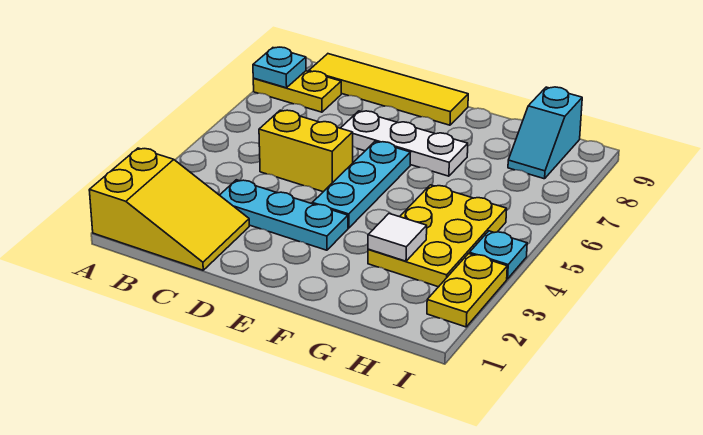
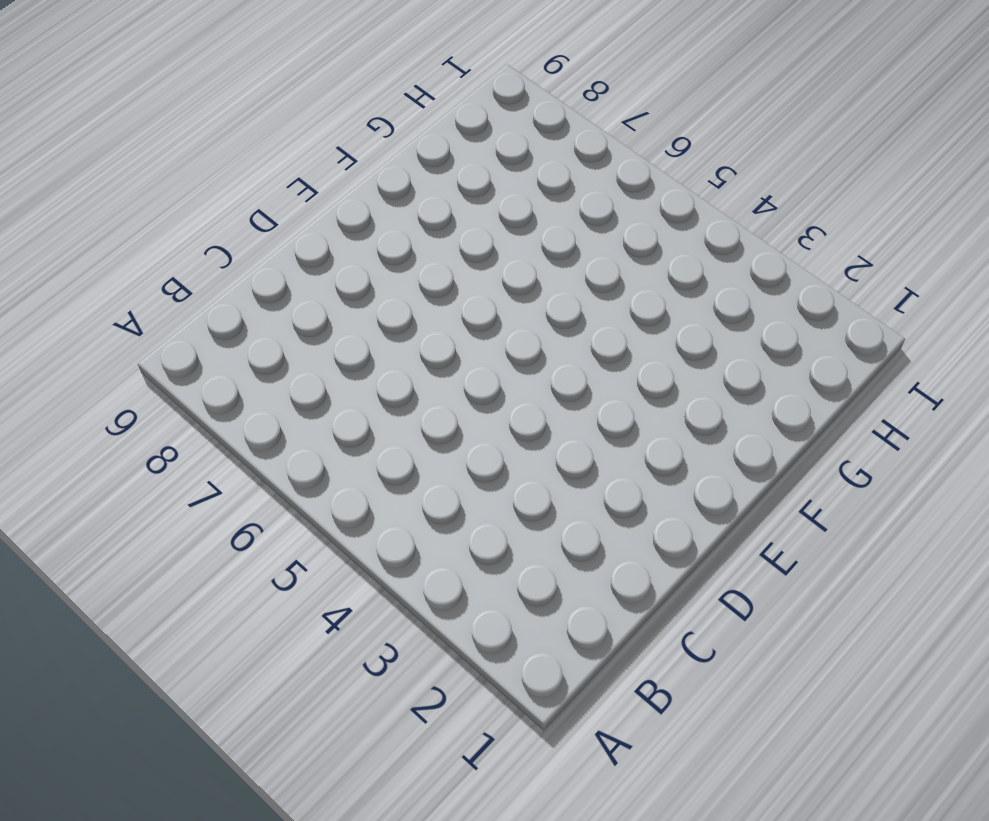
none -> yellow 2x3 slope [89,148,249,270]
none -> yellow 1x2 plate [253,71,341,112]
none -> yellow 1x4 tile [309,54,468,125]

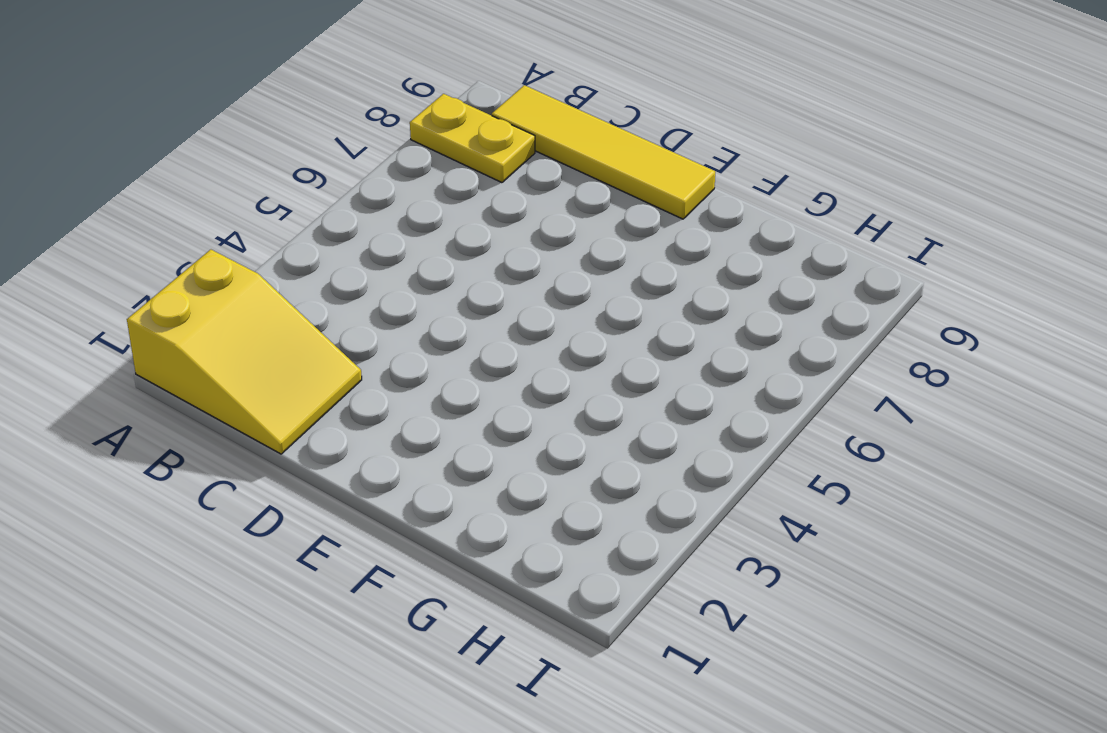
none -> cyan 1x3 plate [220,180,348,250]
none -> yellow 1x2 brick [259,110,353,192]
none -> white 1x3 plate [341,111,468,176]

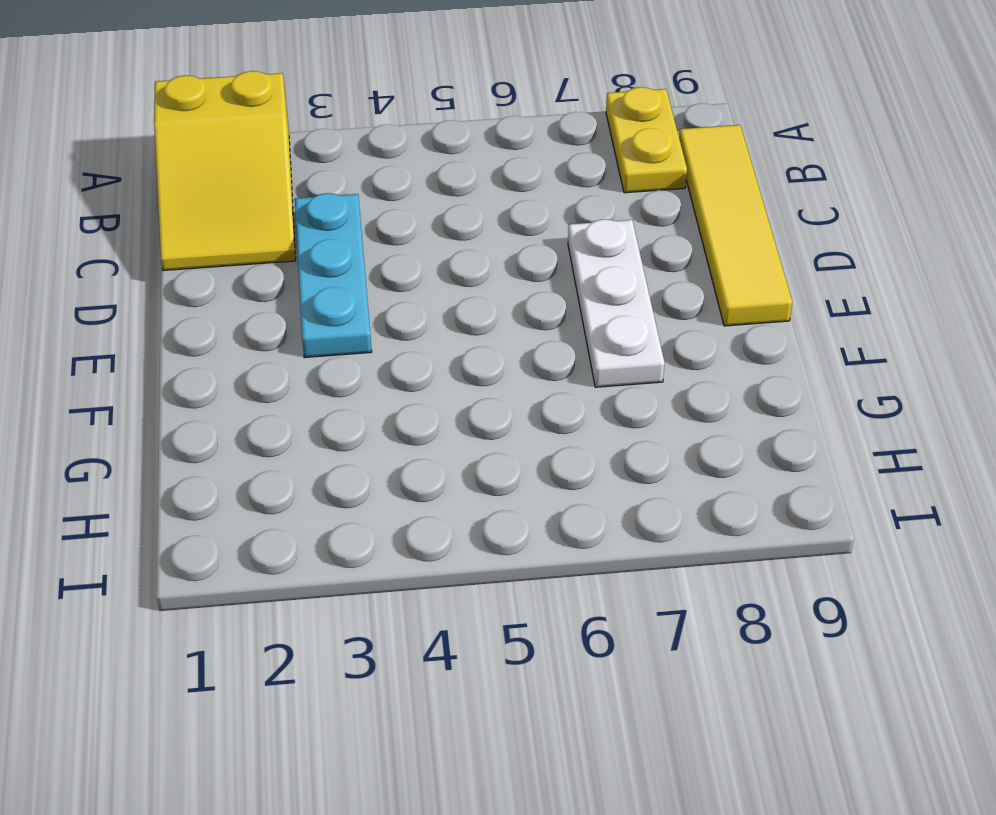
none -> yellow 1x2 brick [259,110,353,192]
none -> cyan 1x3 plate [312,142,411,228]
none -> yellow 2x3 plate [368,185,507,287]

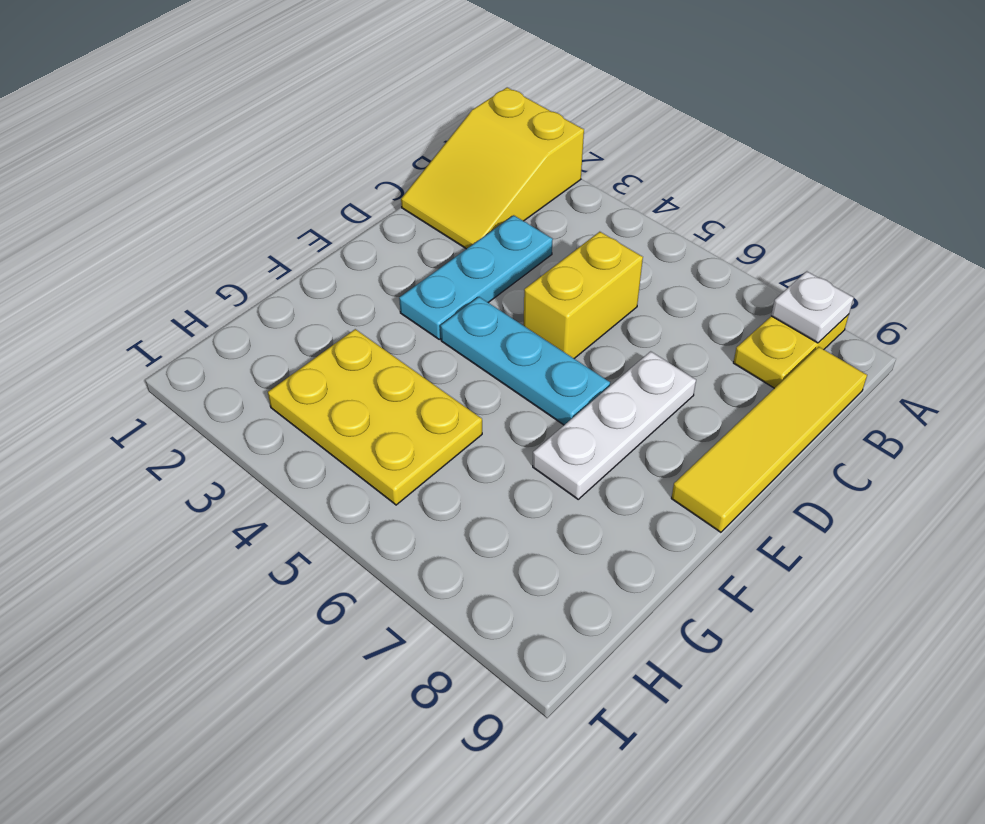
white 1x1 plate [771,271,854,343] -> cyan 1x1 plate [253,47,306,88]
none -> cyan 1x2 slope [508,87,582,179]
none -> yellow 1x2 plate [427,254,507,327]
none -> cyan 1x1 plate [469,231,527,279]

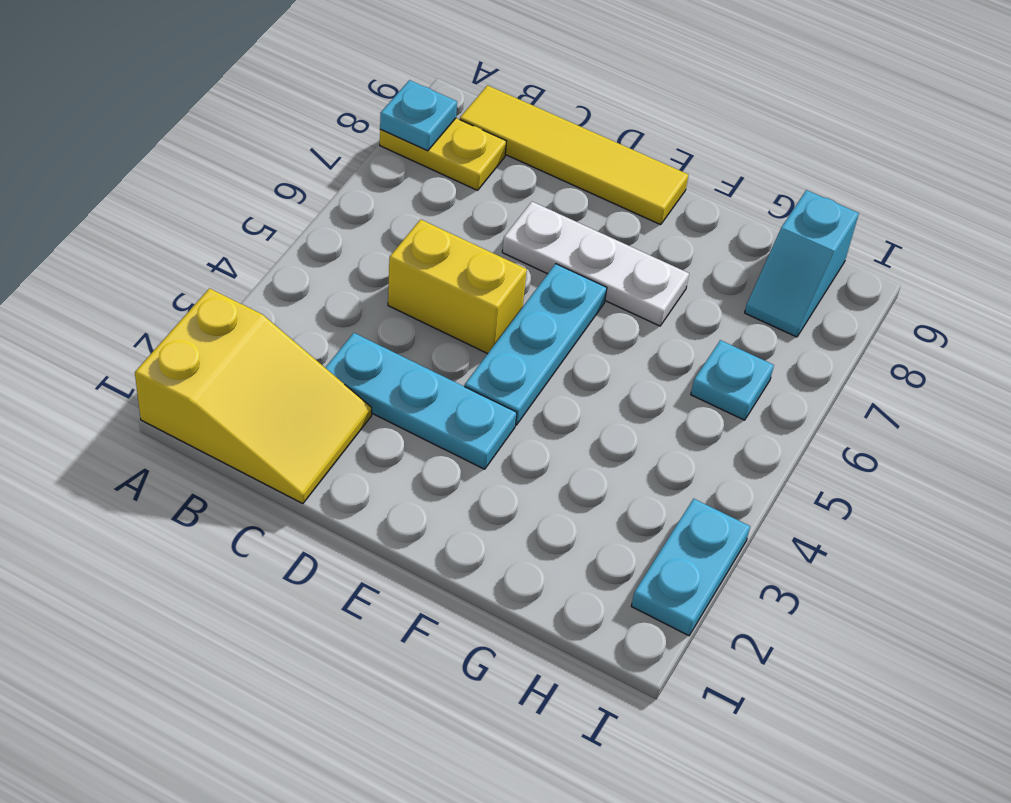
cyan 1x1 plate [691,340,774,420] -> cyan 1x1 plate moved to [469,231,527,279]
cyan 1x2 plate [631,499,750,636] -> yellow 1x2 plate [427,254,507,327]
none -> yellow 2x3 plate [368,185,507,287]
none -> white 1x1 tile [368,214,427,261]

